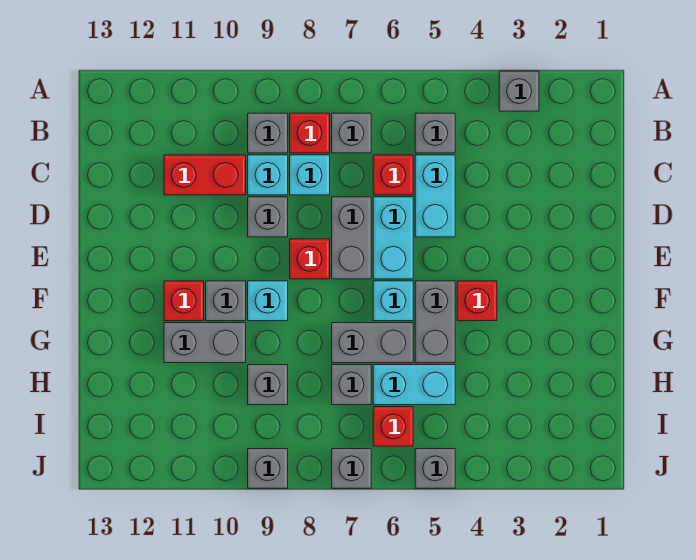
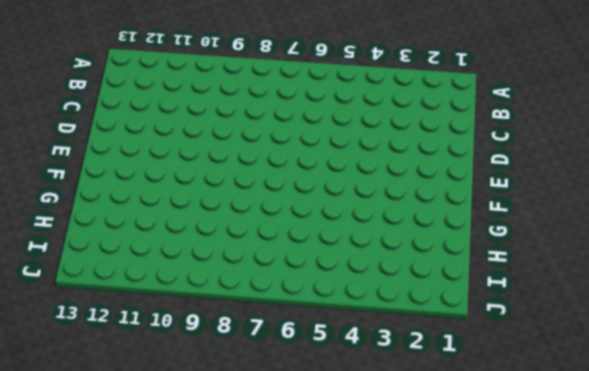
none -> grey 1x1 brick [499,71,539,111]
none -> grey 1x1 brick [415,113,455,153]
none -> grey 1x1 brick [332,113,371,153]

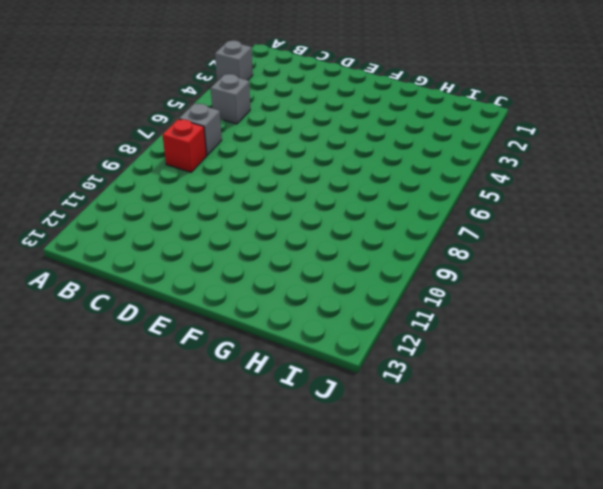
none -> grey 1x1 brick [248,113,288,153]
none -> cyan 1x2 brick [415,155,455,237]
none -> red 1x1 brick [373,155,413,195]

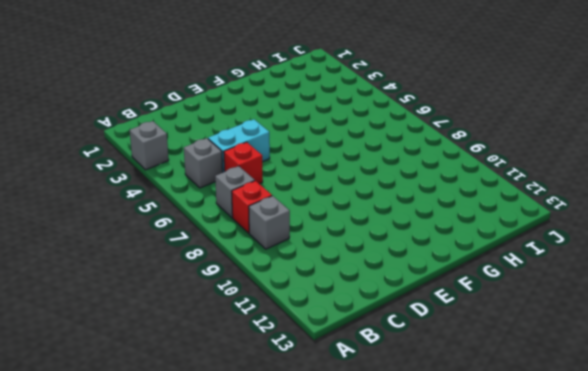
none -> cyan 1x1 brick [290,155,330,195]
none -> cyan 1x1 brick [248,155,288,195]
none -> red 1x2 brick [164,155,246,195]

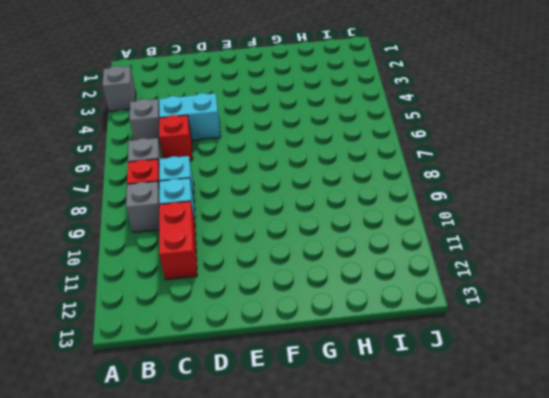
none -> cyan 1x2 brick [373,197,413,279]
none -> grey 1x2 brick [332,197,371,279]
none -> grey 1x1 brick [248,197,288,237]

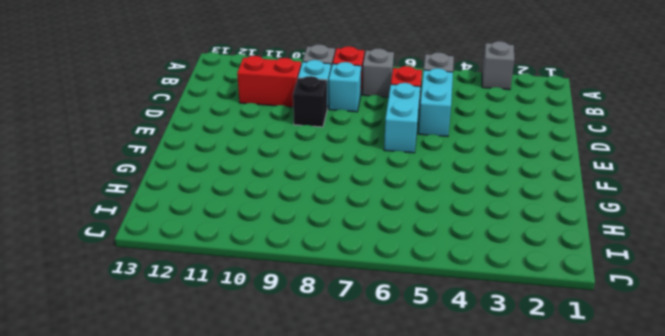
black 1x1 brick [293,76,327,127] -> grey 1x1 brick [248,197,288,237]
none -> grey 1x2 brick [332,197,371,279]
none -> red 1x1 brick [290,239,330,279]
none -> red 1x1 brick [457,281,497,321]

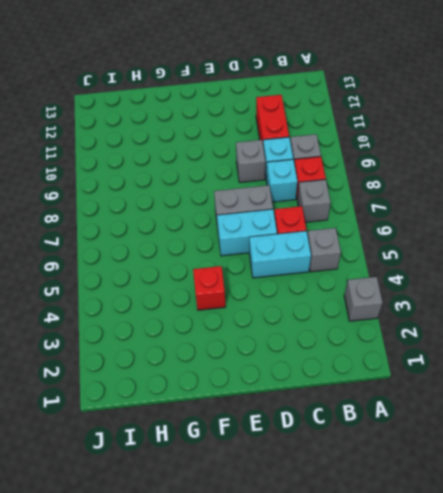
none -> red 1x1 brick [290,239,330,279]
none -> grey 1x2 brick [415,281,455,363]
none -> cyan 1x1 brick [373,281,413,321]

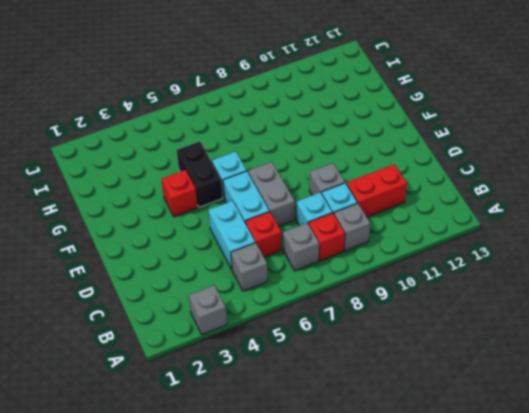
black 1x2 brick [177,141,223,207] -> grey 1x2 brick [415,281,455,363]
none -> red 1x1 brick [290,239,330,279]
none -> cyan 1x1 brick [248,281,288,321]
none -> grey 1x1 brick [206,281,246,321]

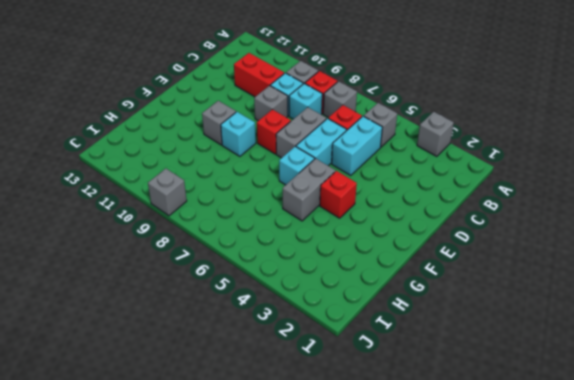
none -> red 1x1 brick [164,281,204,321]
none -> grey 1x2 brick [332,323,413,363]
none -> grey 1x2 brick [164,323,246,363]

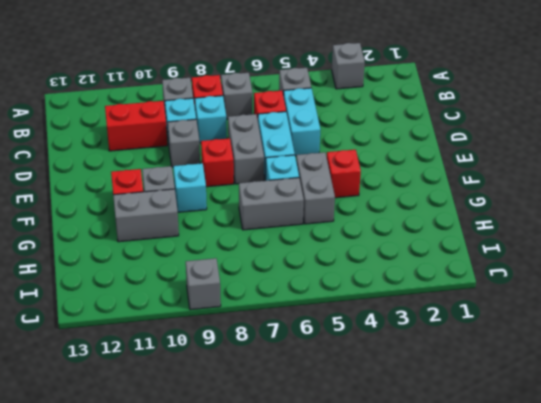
none -> cyan 1x2 brick [373,365,455,405]
none -> grey 1x1 brick [332,365,371,405]
none -> grey 1x1 brick [248,365,288,405]

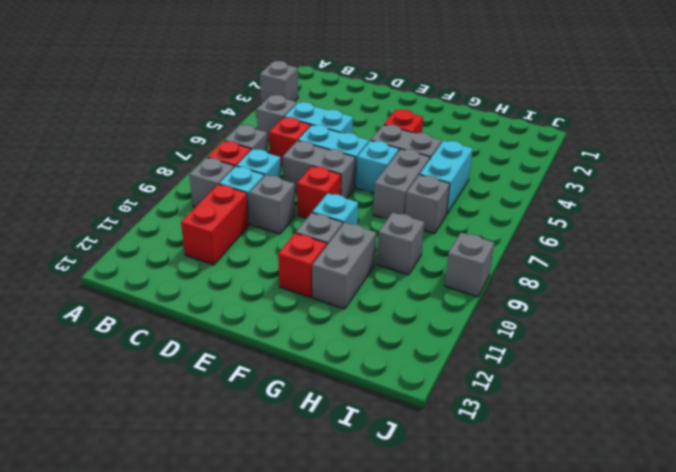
none -> red 1x1 brick [373,407,413,446]
none -> grey 1x1 brick [415,449,455,488]
none -> grey 1x1 brick [332,449,371,488]

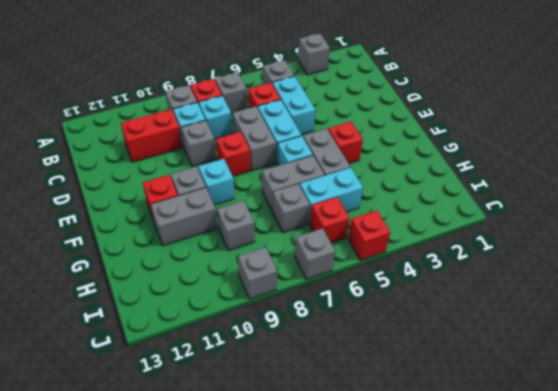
red 1x1 brick [348,210,390,260] -> grey 1x1 brick [415,449,455,488]

